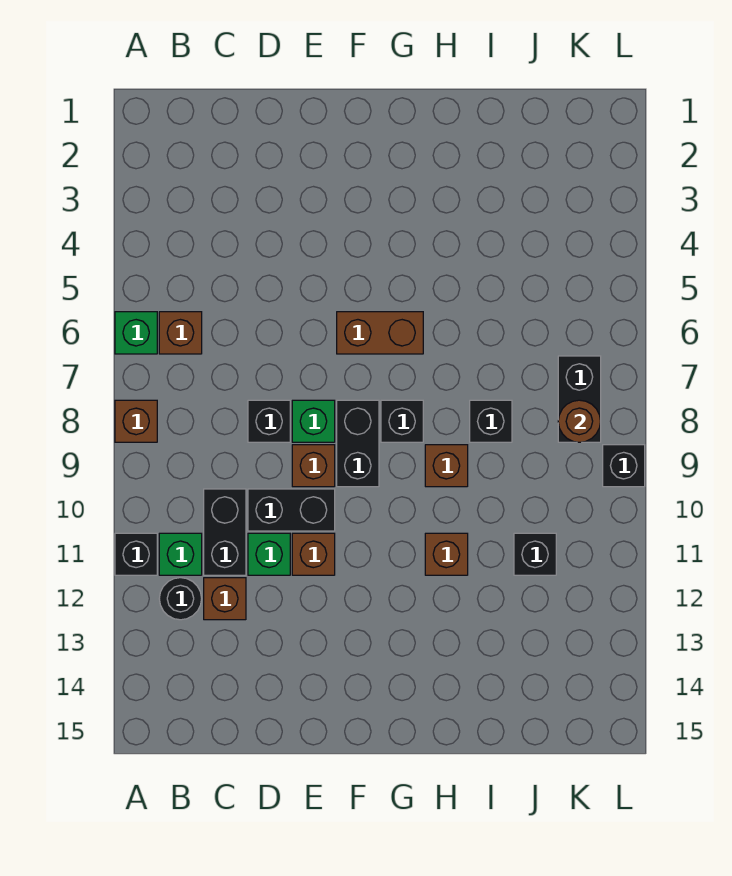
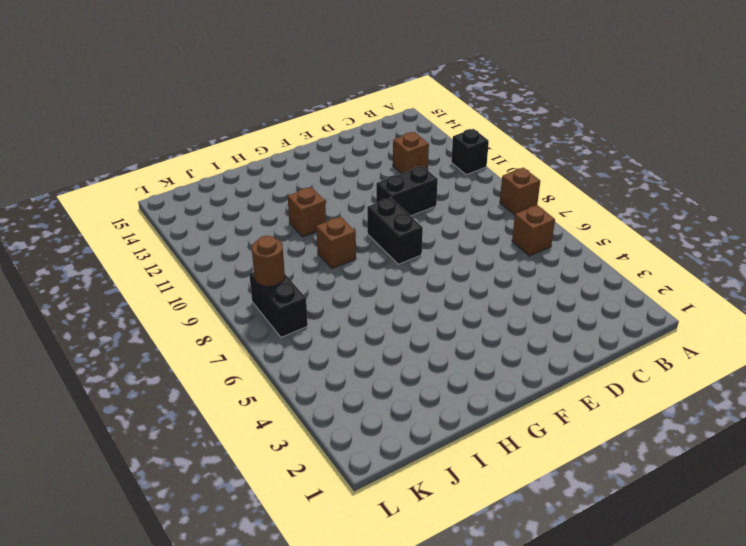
none -> green 1x1 brick [115,312,157,354]
none -> green 1x1 brick [159,533,202,575]
none -> black 1x1 round brick [159,578,202,620]

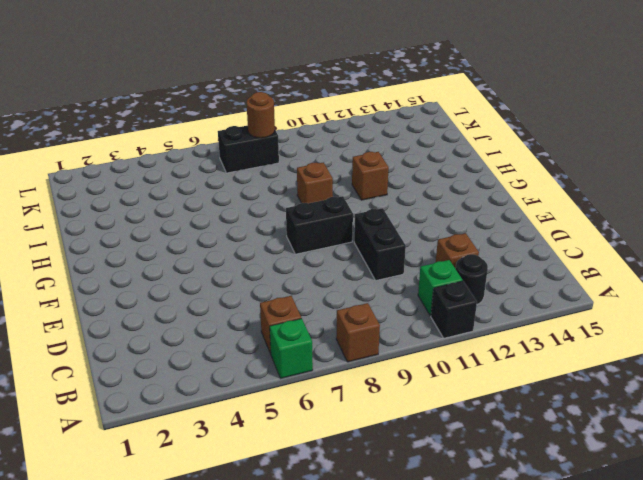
none -> black 1x2 brick [204,489,246,575]
none -> black 1x1 brick [248,400,290,442]
none -> green 1x1 brick [248,533,290,575]

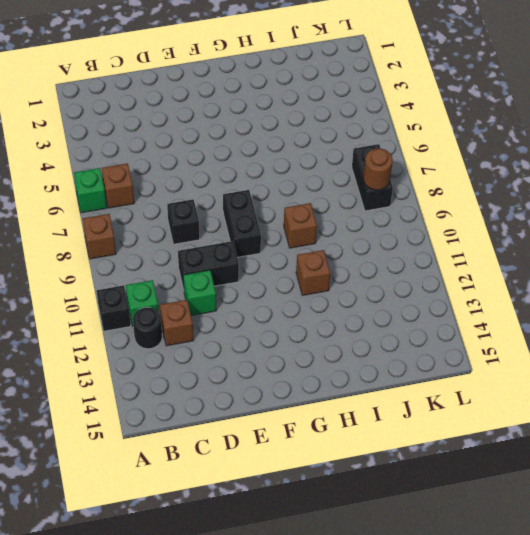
none -> black 1x2 brick [204,489,246,575]
none -> green 1x1 brick [292,400,335,442]
none -> brown 1x1 brick [292,445,335,487]

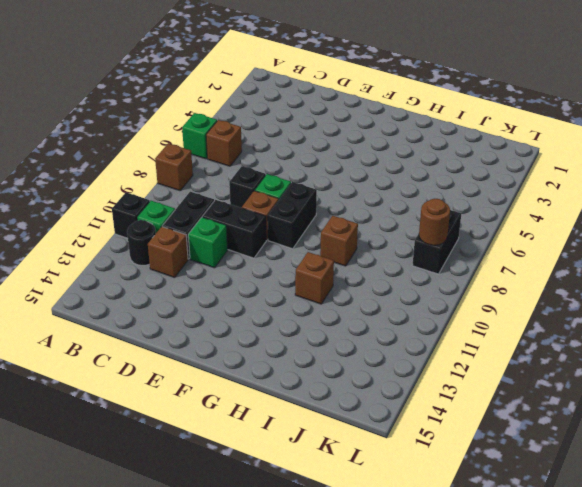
none -> brown 1x1 brick [292,533,335,575]
none -> brown 1x2 brick [337,312,423,354]
none -> black 1x1 brick [381,400,423,442]

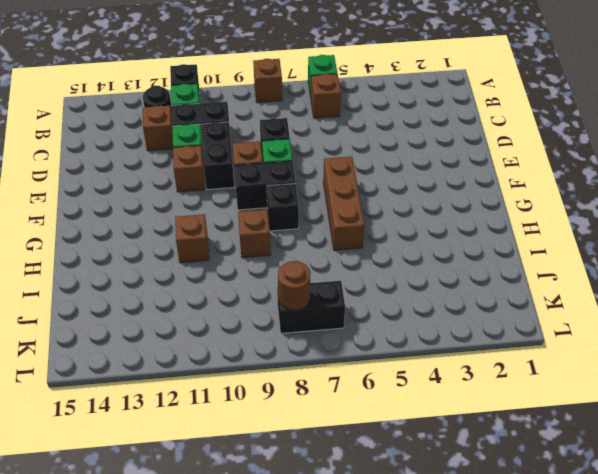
brown 1x3 brick [323,156,365,250] -> brown 1x2 brick [337,312,423,354]
none -> black 1x1 brick [470,400,512,442]
none -> black 1x1 brick [514,533,556,575]
none -> black 1x1 brick [603,445,645,487]

